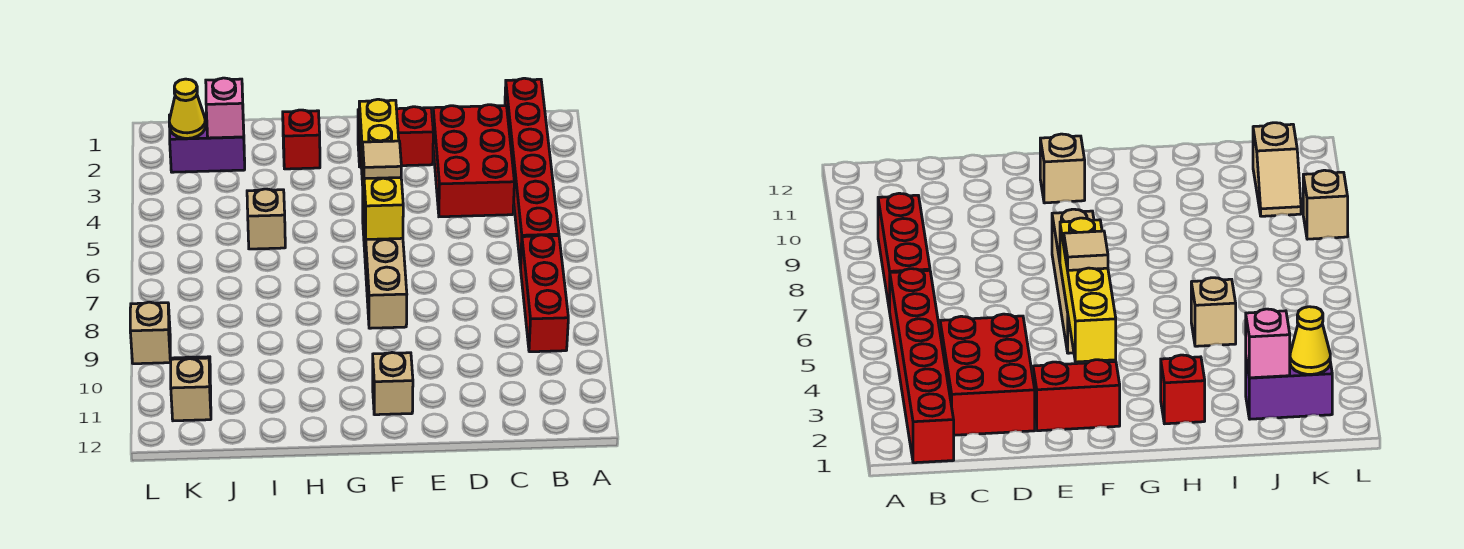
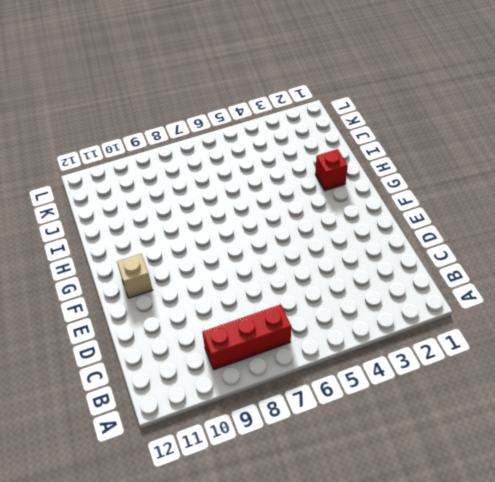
none -> red 1x6 brick [505,78,559,268]
none -> red 2x3 brick [433,105,514,217]
none -> red 1x2 brick [358,107,433,167]

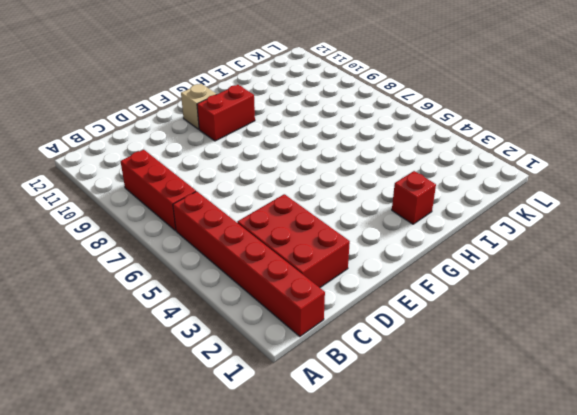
red 1x2 brick [197,85,255,141] -> red 1x2 brick moved to [358,107,433,167]
none -> tan 1x4 brick [363,202,407,328]
none -> tan 1x1 brick [247,189,285,249]
none -> purple 1x2 brick [169,114,245,172]

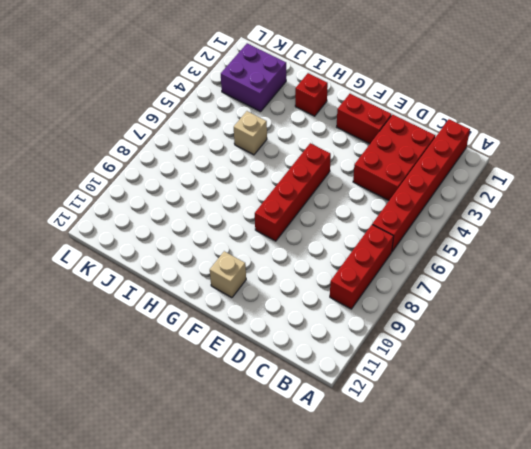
red 1x4 brick [255,143,331,241] -> tan 1x4 brick [363,202,407,328]
purple 2x2 brick [221,43,286,112] -> purple 1x2 brick [169,114,245,172]
none -> tan 1x2 slope [171,357,211,421]
none -> tan 1x1 brick [130,302,170,364]
none -> yellow 1x4 brick [359,99,403,240]

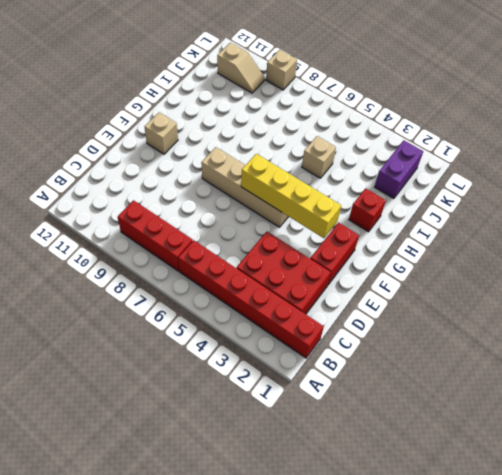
none -> pink 1x1 brick [206,78,244,138]
none -> yellow 1x1 cone [169,79,206,138]
none -> tan 1x1 tile [363,141,401,179]

